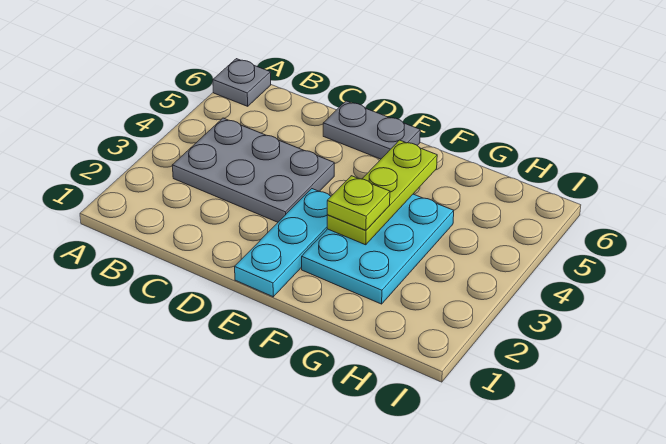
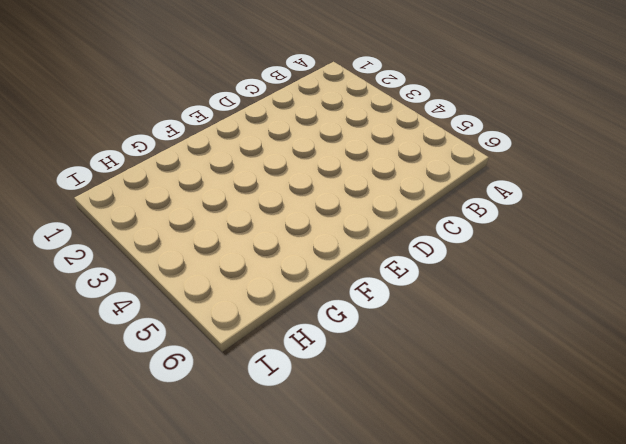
none -> grey 1x1 plate [213,59,271,106]
none -> grey 2x3 plate [172,118,334,222]

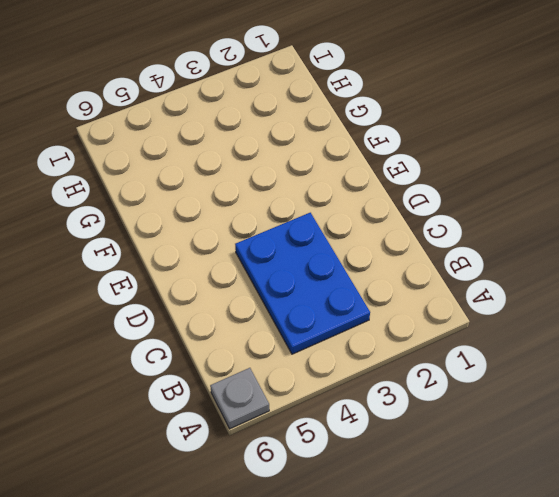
blue 2x3 plate [235,213,370,354] -> grey 2x3 plate [172,118,334,222]
none -> grey 1x2 plate [323,101,420,159]
none -> cyan 1x3 plate [235,189,331,297]

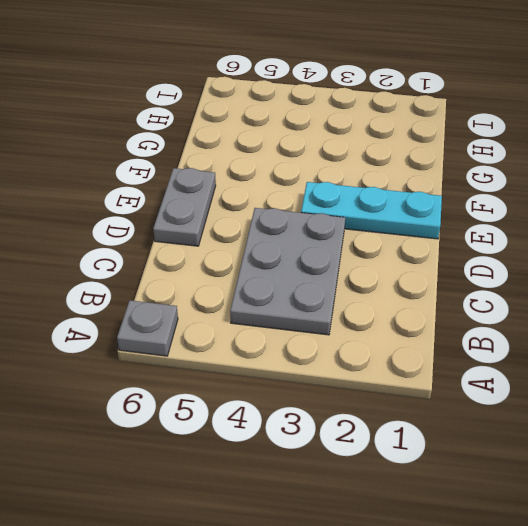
none -> cyan 2x3 plate [302,194,454,304]
none -> lime 1x3 plate [327,140,437,245]

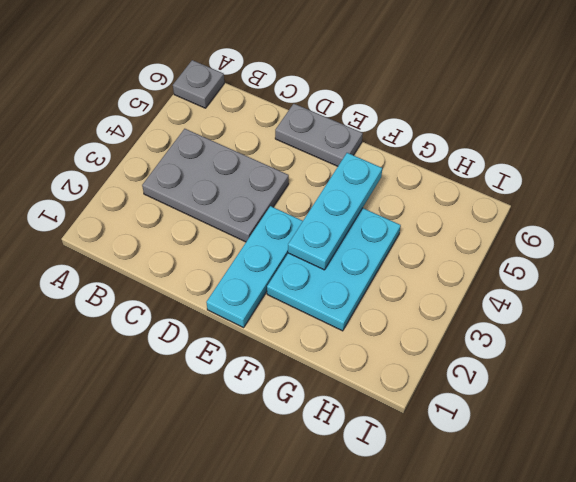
cyan 1x3 plate [288,153,382,270] -> lime 1x3 plate [327,140,437,245]
none -> lime 1x1 plate [327,176,390,231]

